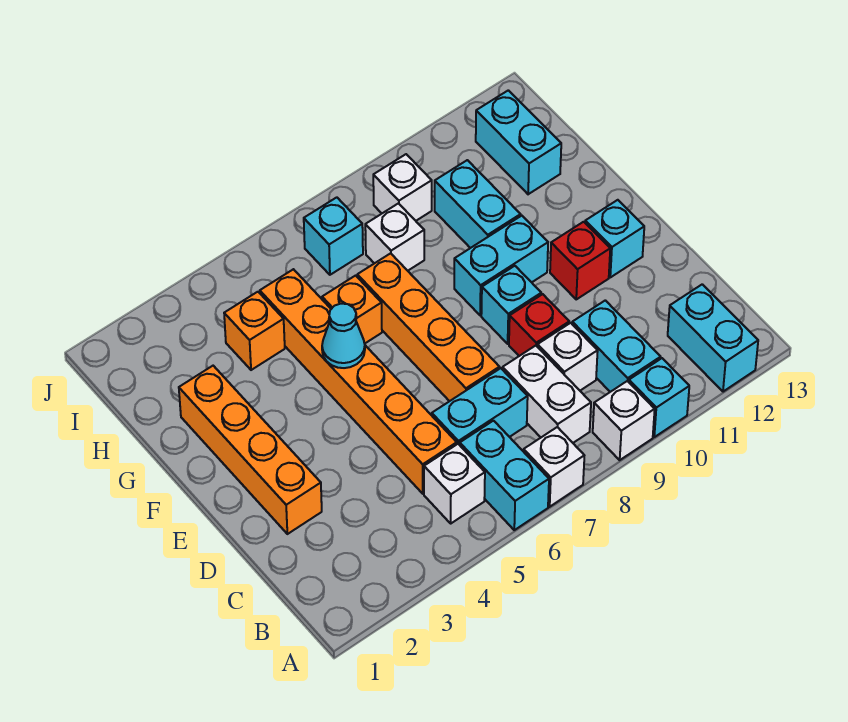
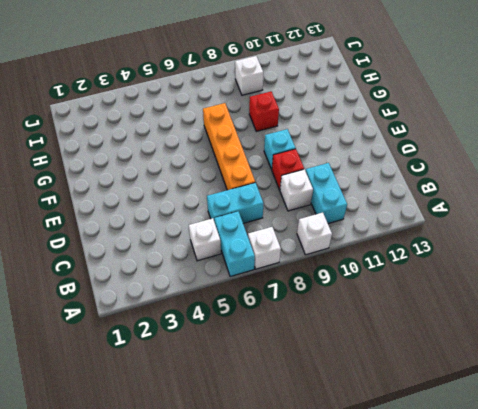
red 1x1 brick [249,91,279,131] -> red 1x1 brick moved to [550,222,610,299]
none -> cyan 1x1 brick [629,358,689,437]
none -> cyan 1x2 brick [668,284,758,392]
none -> white 1x2 brick [503,346,591,443]

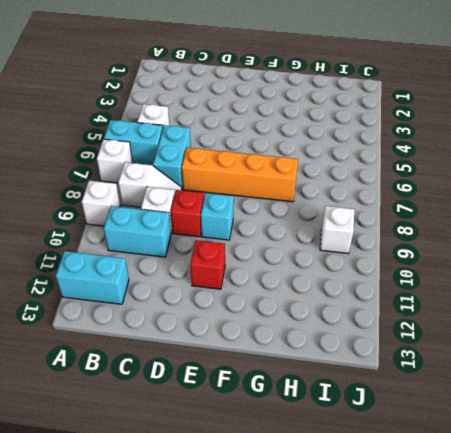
white 1x2 slope [118,162,181,207] -> white 1x2 brick [503,346,591,443]
none -> cyan 1x1 brick [629,358,689,437]
none -> orange 1x6 brick [260,269,457,494]
none -> orange 1x4 brick [179,366,322,534]

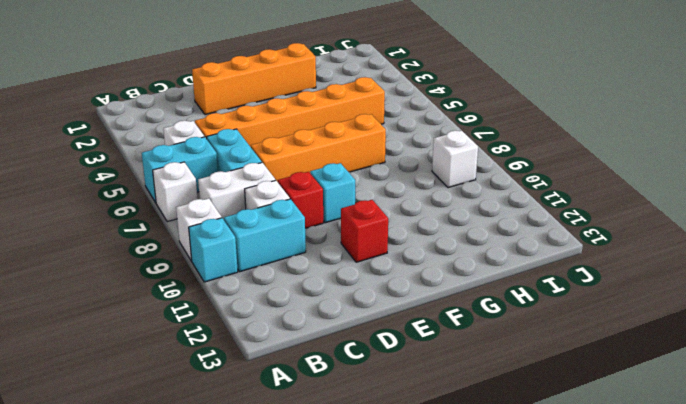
none -> cyan 1x2 brick [668,284,758,392]
none -> cyan 1x1 brick [585,200,644,277]
none -> cyan 1x2 brick [454,216,548,315]

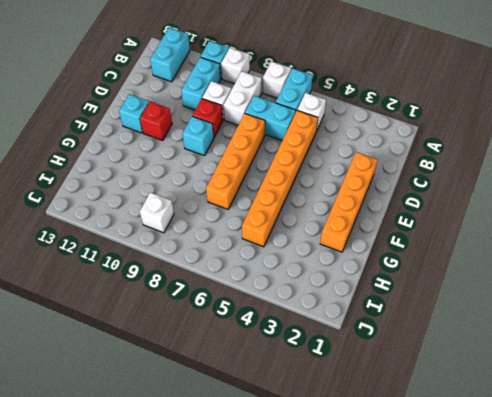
none -> cyan 1x2 brick [454,216,548,315]
none -> orange 1x1 brick [322,276,382,344]
none -> cyan 1x2 brick [435,160,521,248]

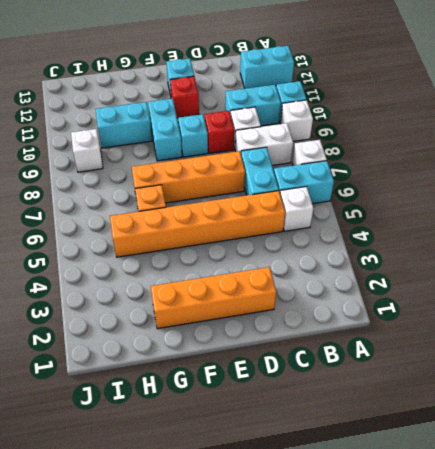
none -> orange 1x1 brick [224,292,285,370]
none -> white 1x1 brick [365,203,424,271]
none -> cyan 1x2 brick [476,90,561,194]

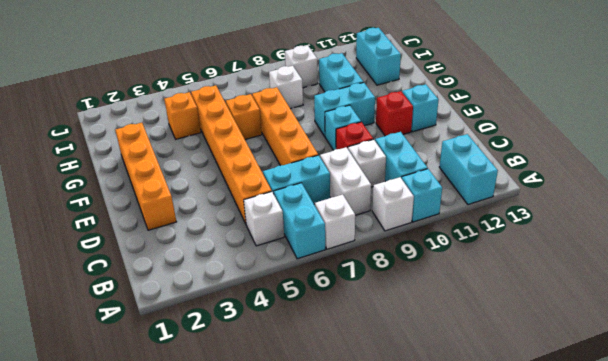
none -> cyan 1x1 brick [304,197,363,275]
none -> cyan 1x1 cone [322,304,365,368]

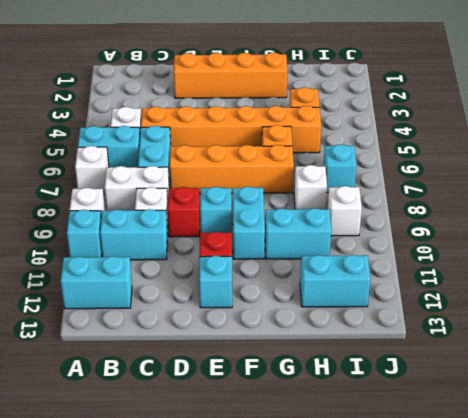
none -> cyan 1x1 cone [322,304,365,368]

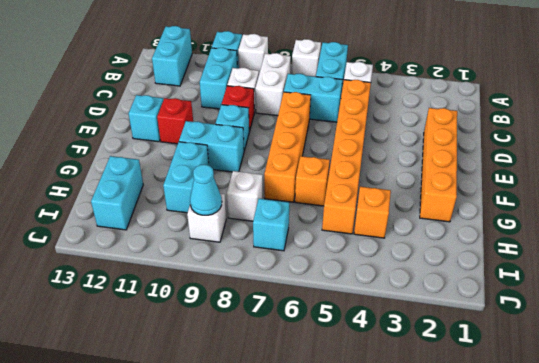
cyan 1x1 cone [190,164,222,215] -> cyan 1x1 cone moved to [322,304,365,368]

